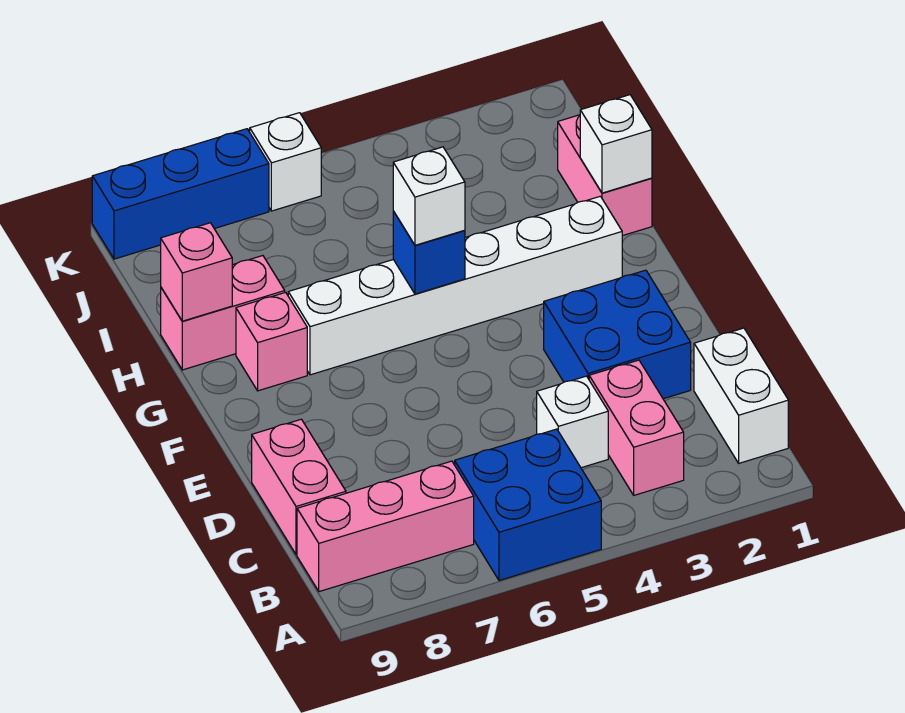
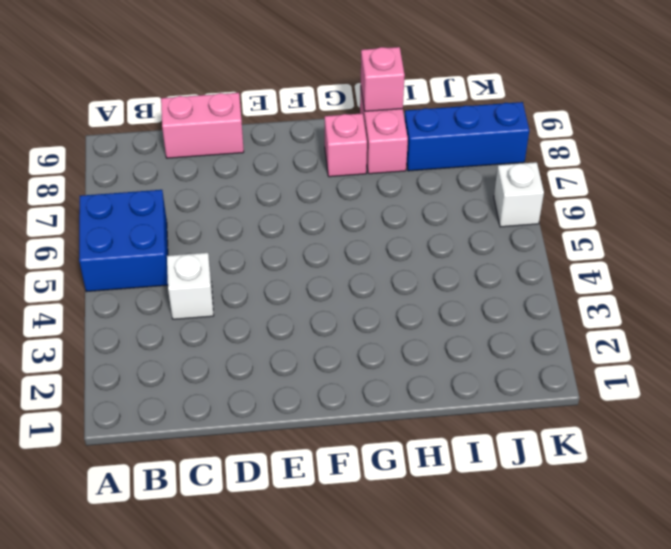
blue 1x3 brick [405,102,529,171] -> blue 1x3 brick turned to [92,129,269,259]
none -> white 1x2 brick [694,328,788,463]
none -> pink 1x2 brick [589,360,684,495]
none -> pink 1x3 brick [297,461,474,592]

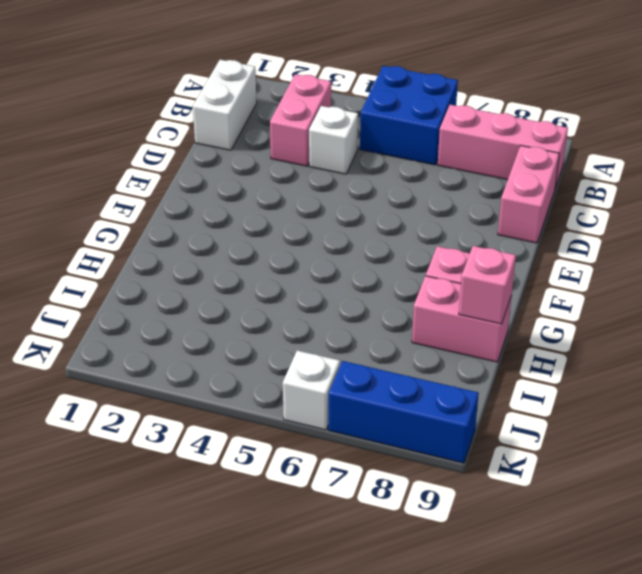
none -> blue 2x2 brick [544,270,691,399]
none -> white 1x6 brick [288,196,622,375]
none -> pink 1x2 brick [558,115,652,236]

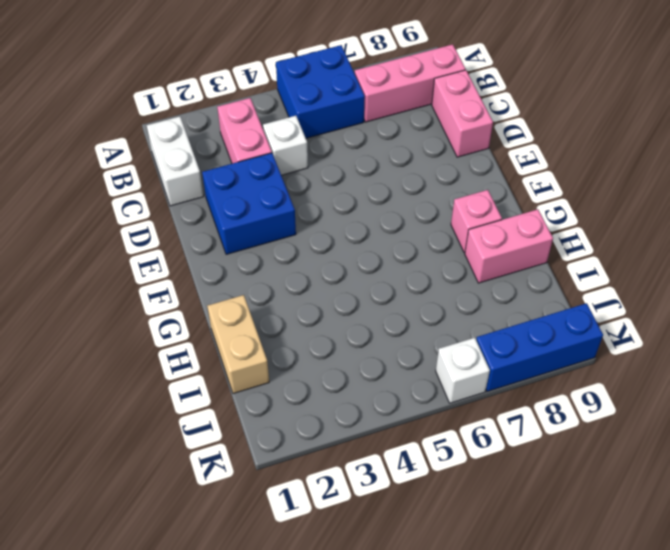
tan 1x2 brick [208,295,269,394] -> pink 1x2 brick [558,115,652,236]
none -> white 1x6 brick [288,196,622,375]
none -> blue 1x1 brick [393,211,465,294]
none -> white 1x1 brick [580,95,652,193]

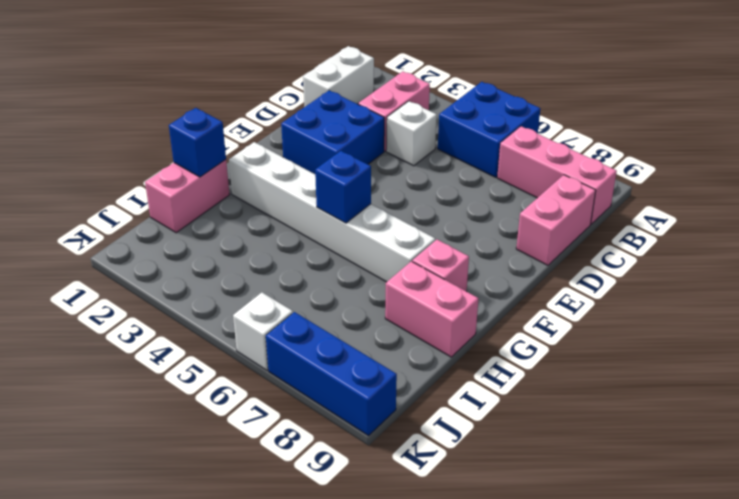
blue 1x1 brick [169,108,226,177] -> white 1x1 brick [580,95,652,193]
none -> pink 1x1 brick [161,223,232,321]
none -> white 1x1 brick [393,147,465,245]

